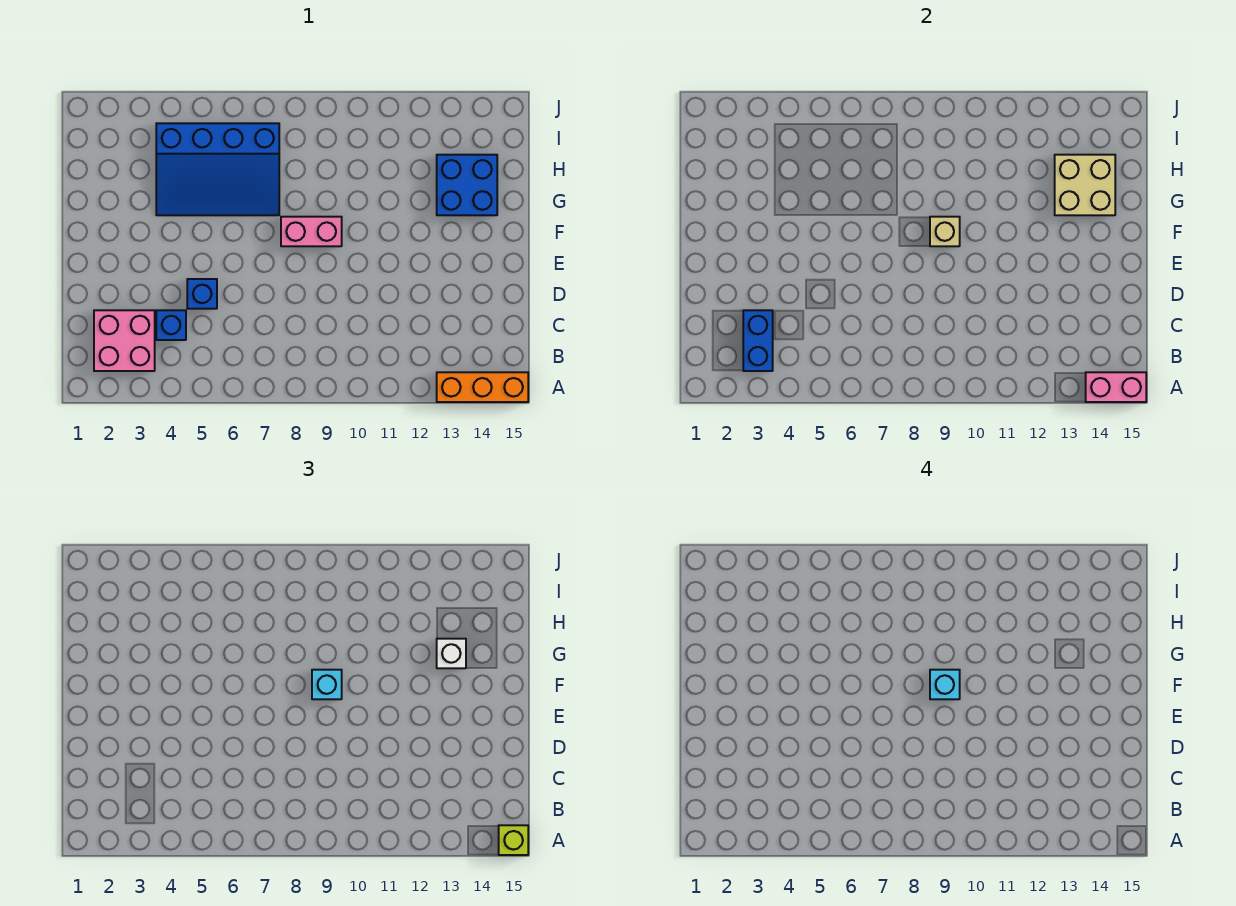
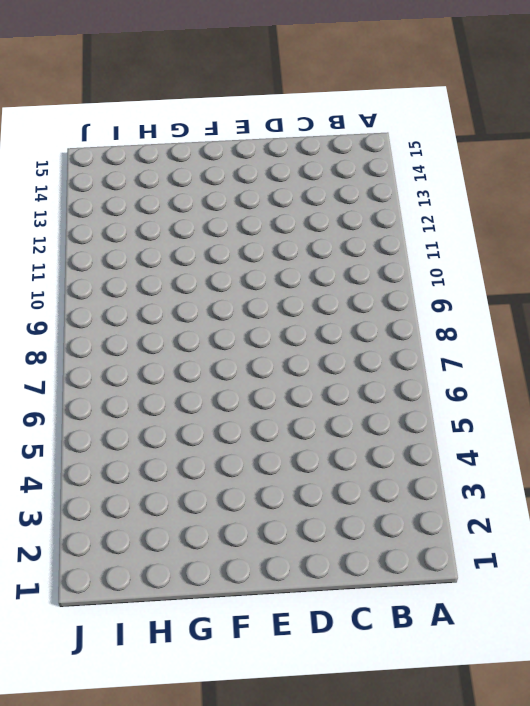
none -> orange 1x3 brick [437,372,528,402]
none -> pink 2x2 brick [94,310,155,371]
none -> blue 1x1 brick [156,310,186,340]

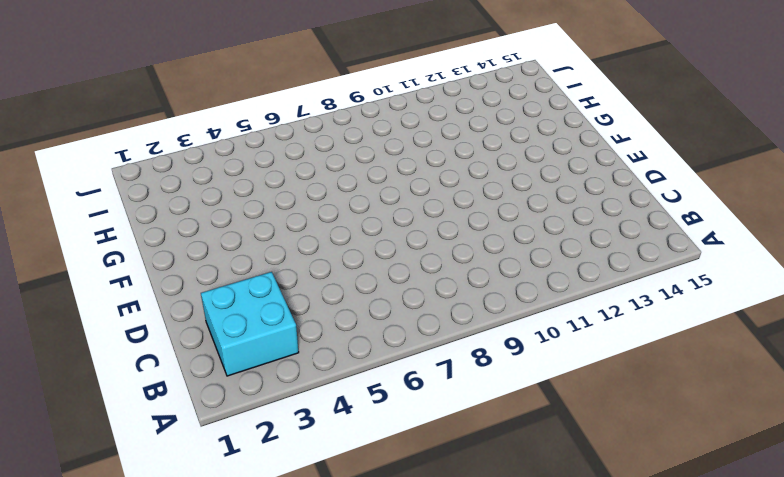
cyan 2x2 brick [201,272,299,376] -> pink 2x2 brick [94,310,155,371]
none -> orange 1x3 brick [437,372,528,402]
none -> blue 1x1 brick [156,310,186,340]
none -> blue 1x1 brick [187,279,217,309]

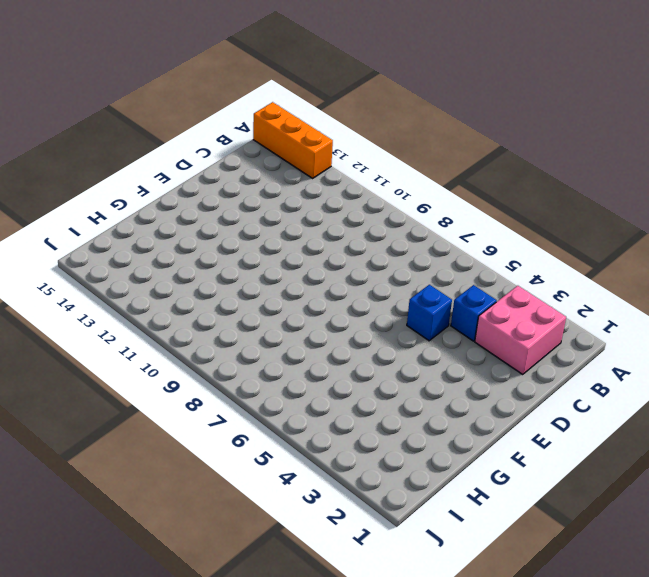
none -> pink 1x2 brick [281,217,342,246]
none -> blue 3x4 slope [156,123,279,215]
none -> blue 2x2 brick [437,155,497,215]

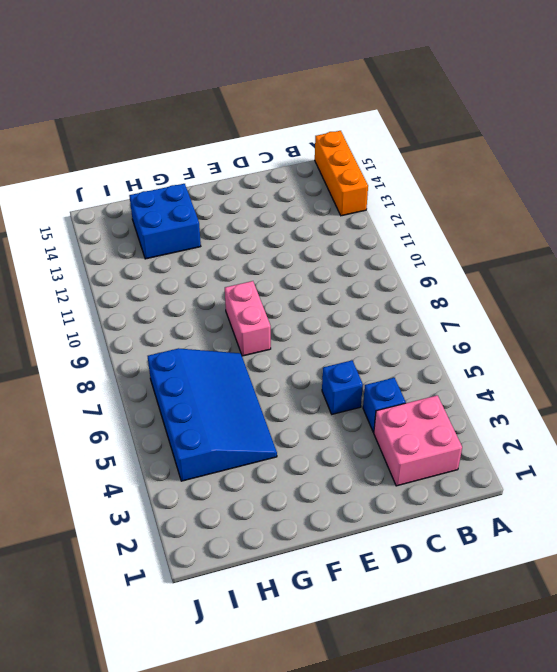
none -> pink 1x2 brick [1086,372,1146,402]
none -> blue 1x2 brick [743,310,773,371]
none -> tan 1x1 brick [930,217,960,246]

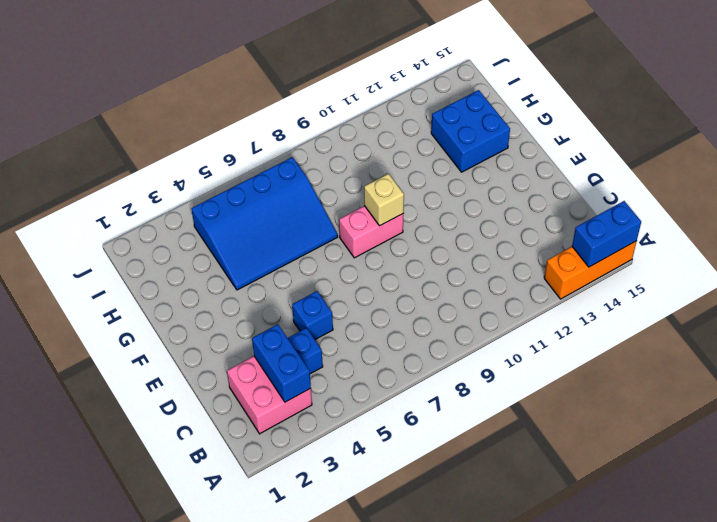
blue 1x2 brick [572,201,641,267] -> pink 1x2 brick [1086,372,1146,402]
none -> tan 2x2 brick [1055,155,1115,215]
none -> lime 1x1 brick [499,825,528,855]
none -> cyan 1x1 brick [312,670,342,699]

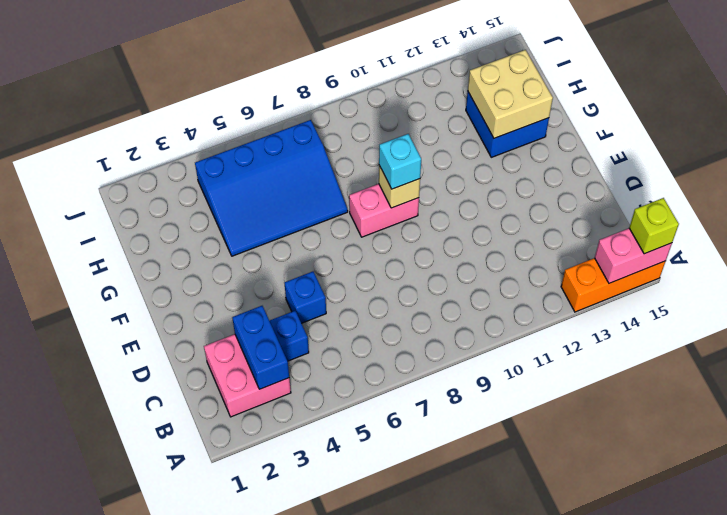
none -> white 1x1 brick [437,639,466,668]
none -> cyan 1x1 brick [930,670,960,699]

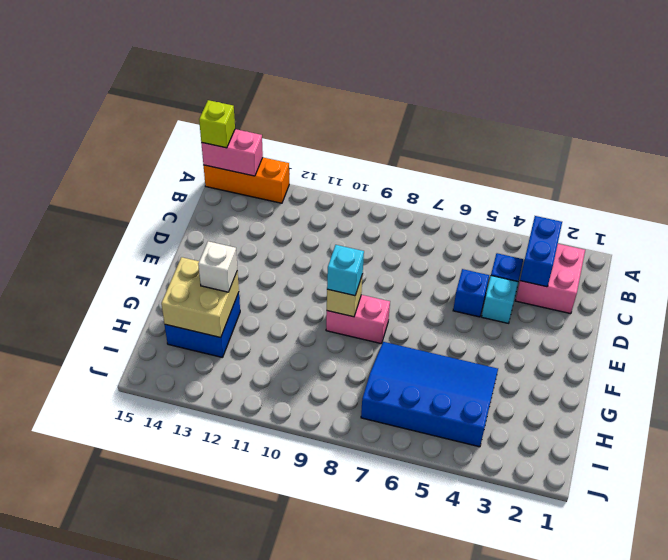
cyan 1x1 brick [482,276,518,323] -> cyan 1x1 brick moved to [930,670,960,699]

